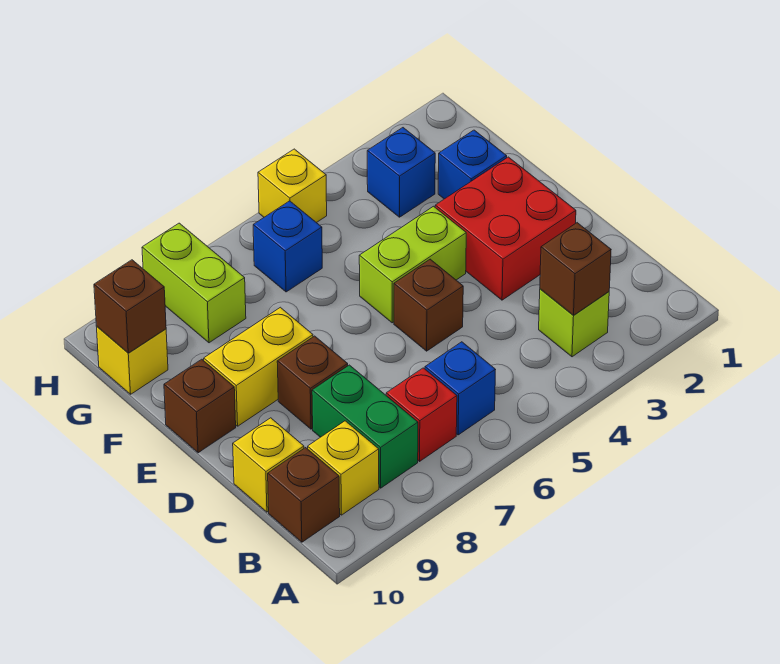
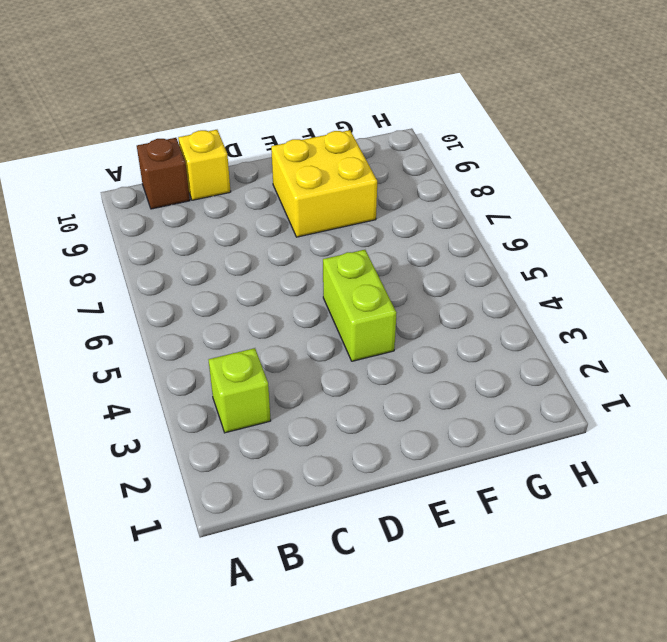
yellow 2x2 brick [271,130,377,237] -> yellow 1x2 brick [204,307,313,426]
none -> blue 1x1 brick [425,342,496,435]
none -> red 1x1 brick [386,368,457,461]
none -> green 1x2 brick [312,365,418,488]

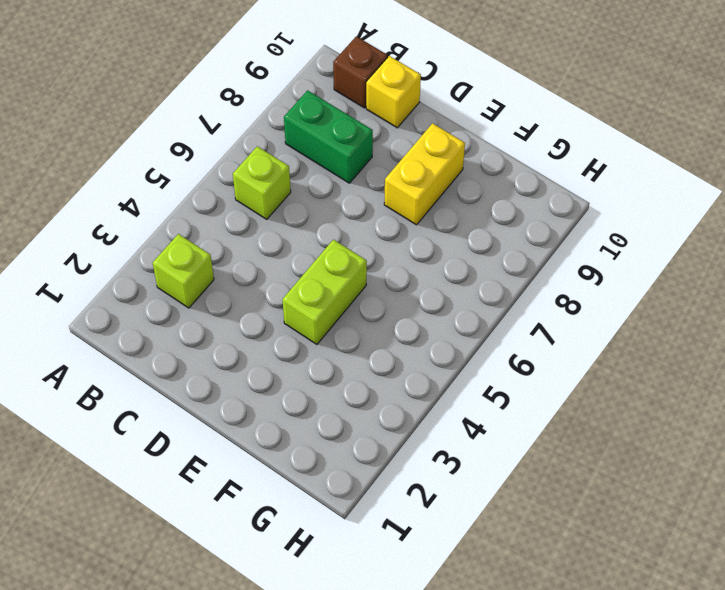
lime 1x1 brick [233,146,291,219] -> blue 1x1 brick [425,342,496,435]
none -> red 1x1 brick [386,368,457,461]
none -> yellow 1x1 brick [308,421,379,515]
none -> red 2x2 brick [435,157,576,300]

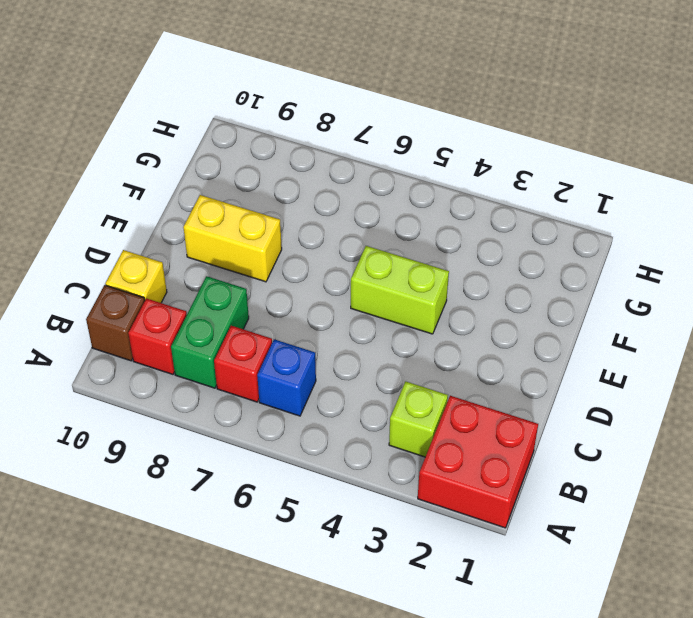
red 2x2 brick [418,396,538,528] -> red 2x2 brick moved to [435,157,576,300]
red 1x1 brick [128,298,187,374] -> yellow 1x1 brick [308,421,379,515]
none -> brown 1x1 brick [394,259,463,351]
none -> brown 1x1 brick [277,336,348,429]
none -> brown 1x1 brick [164,359,236,453]

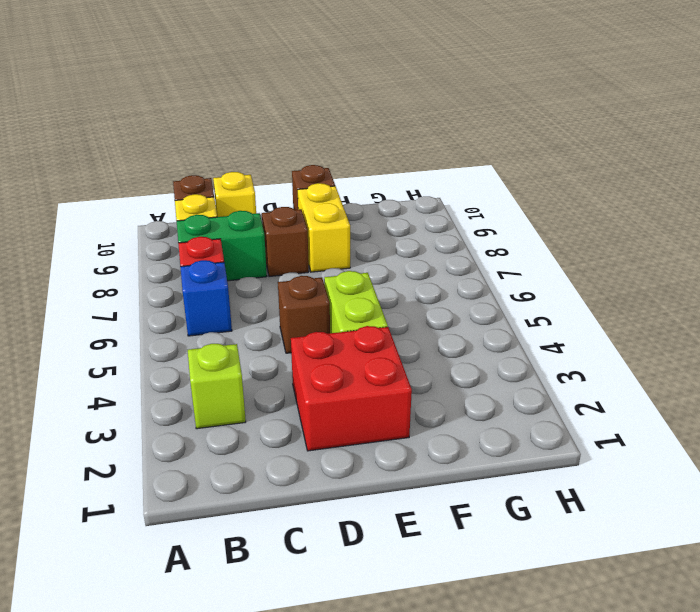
none -> blue 1x1 brick [438,130,507,199]
none -> blue 1x1 brick [367,128,435,217]
none -> blue 1x1 brick [253,201,322,292]

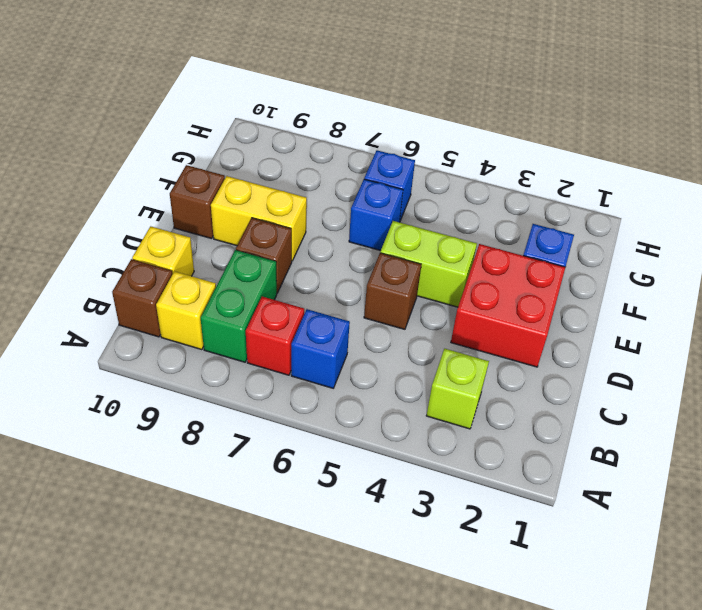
blue 1x1 brick [349,179,403,251] -> blue 1x1 brick moved to [367,128,435,217]
none -> lime 1x2 brick [142,223,246,343]
none -> yellow 1x1 brick [97,327,168,394]
none -> yellow 1x1 brick [258,149,327,223]

